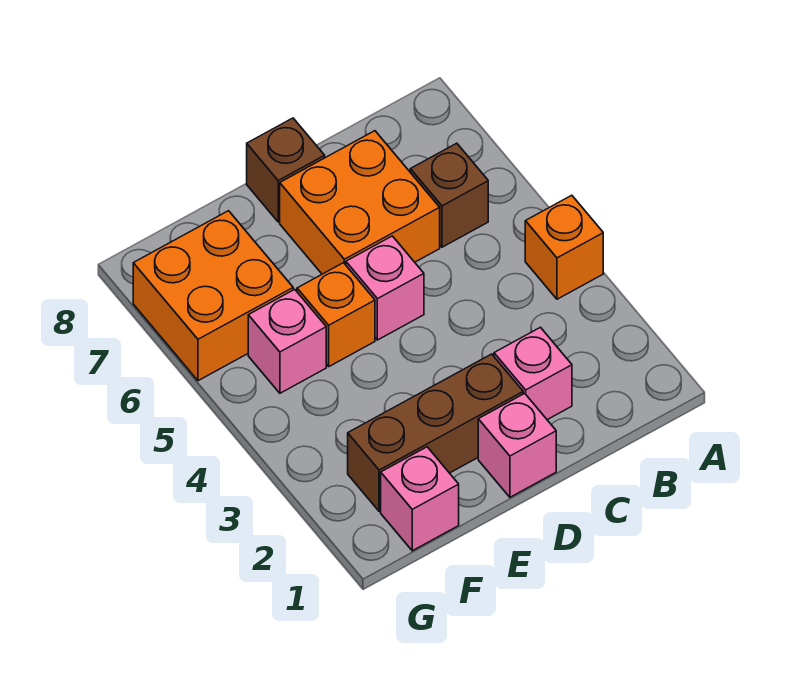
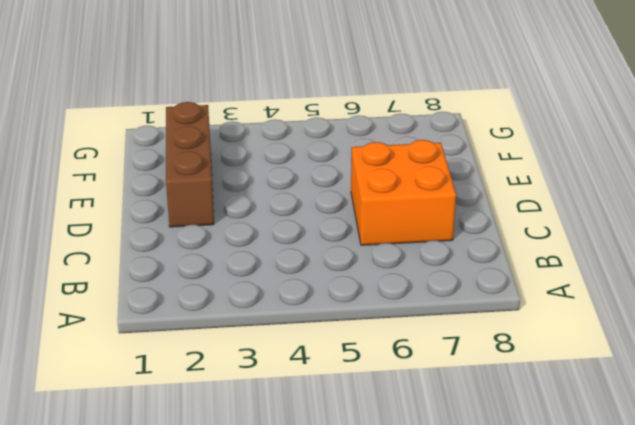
none -> orange 1x1 brick [525,195,603,299]
none -> brown 1x1 brick [410,143,488,247]
none -> pink 1x1 brick [494,327,572,420]

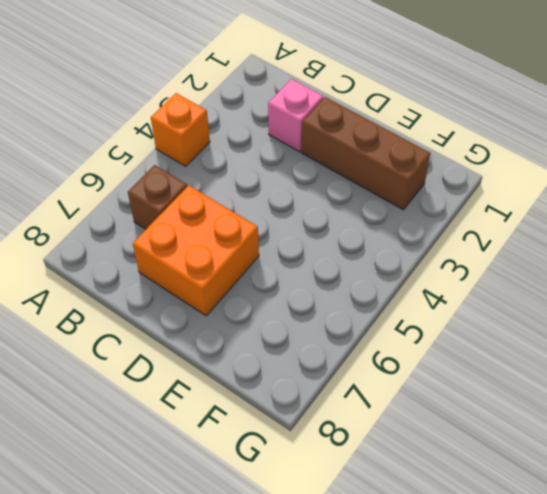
none -> pink 1x1 brick [478,393,556,497]
none -> pink 1x1 brick [346,236,424,340]
none -> brown 1x1 brick [247,118,325,222]

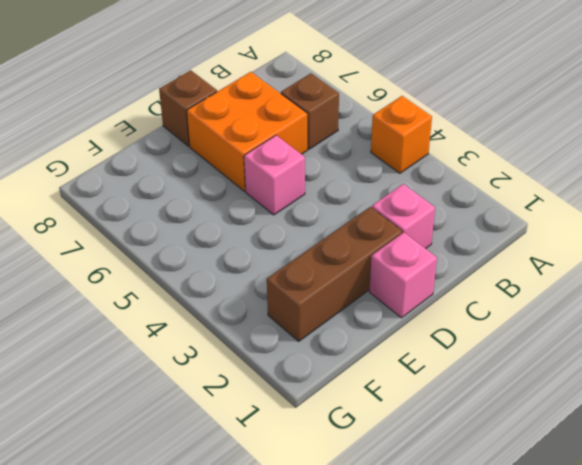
none -> orange 1x1 brick [297,263,375,366]
none -> pink 1x1 brick [381,447,459,551]
none -> pink 1x1 brick [248,289,326,393]

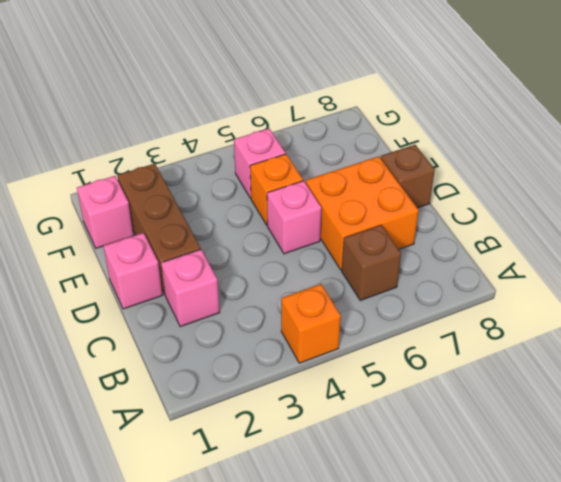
none -> orange 2x2 brick [133,211,293,381]

